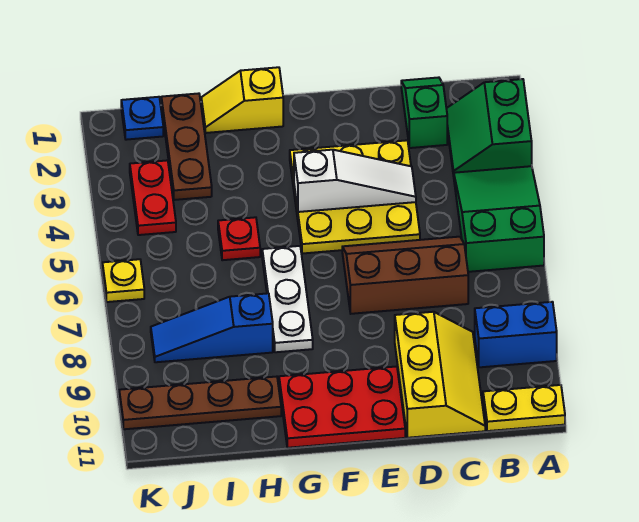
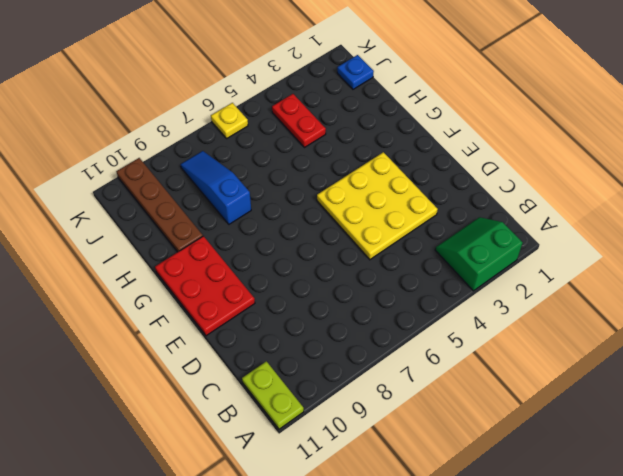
lime 1x2 plate [242,361,304,429] -> yellow 1x2 plate [483,385,565,431]
red 1x2 plate [272,94,326,148] -> red 1x2 plate turned to [130,160,176,235]
none -> green 2x3 slope [454,166,544,272]
none -> blue 1x2 brick [475,302,557,367]
none -> green 1x2 slope [401,77,447,148]

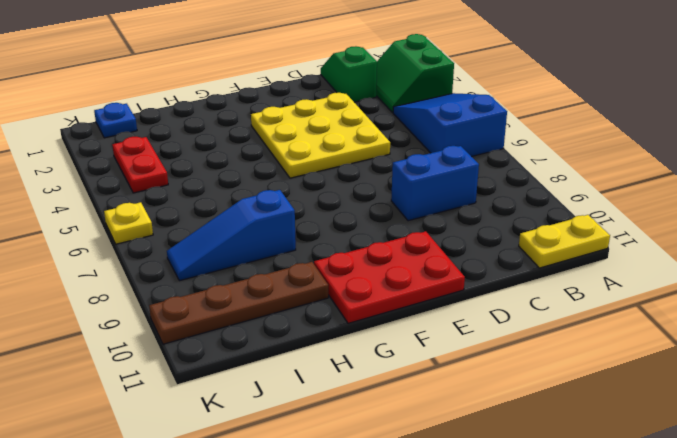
blue 2x3 slope [393,93,507,157] -> green 2x3 slope [454,166,544,272]
blue 1x2 brick [391,146,479,221] -> blue 1x2 brick moved to [475,302,557,367]
none -> brown 2x3 slope [342,237,468,314]
none -> yellow 2x3 slope [395,312,485,438]
none -> yellow 1x2 slope [201,67,283,133]

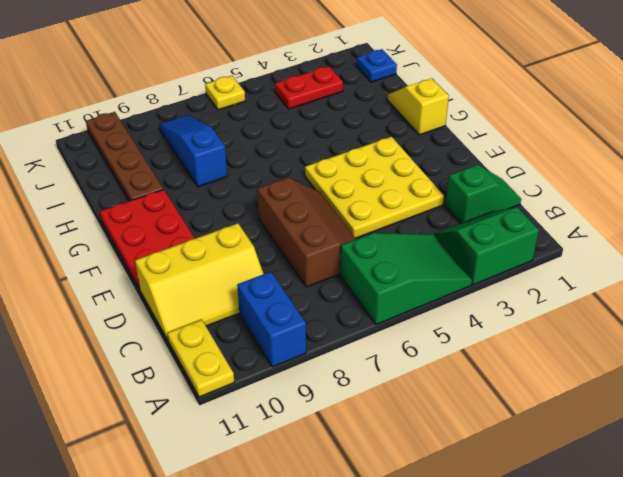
none -> white 1x3 plate [262,246,313,352]
none -> red 1x1 plate [218,217,260,260]
none -> brown 1x3 plate [161,93,212,200]

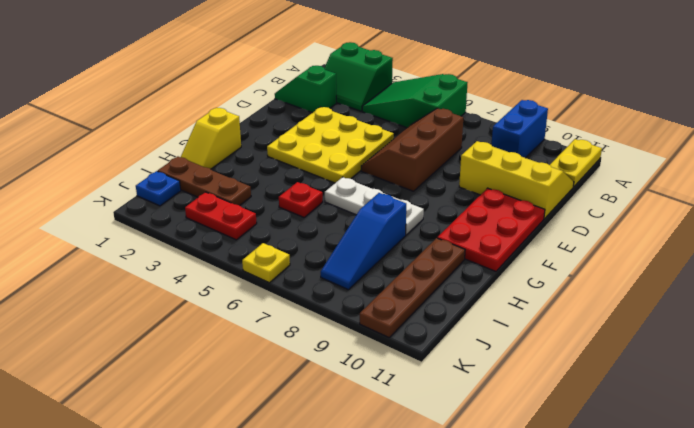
none -> white 1x3 slope [294,150,416,212]

